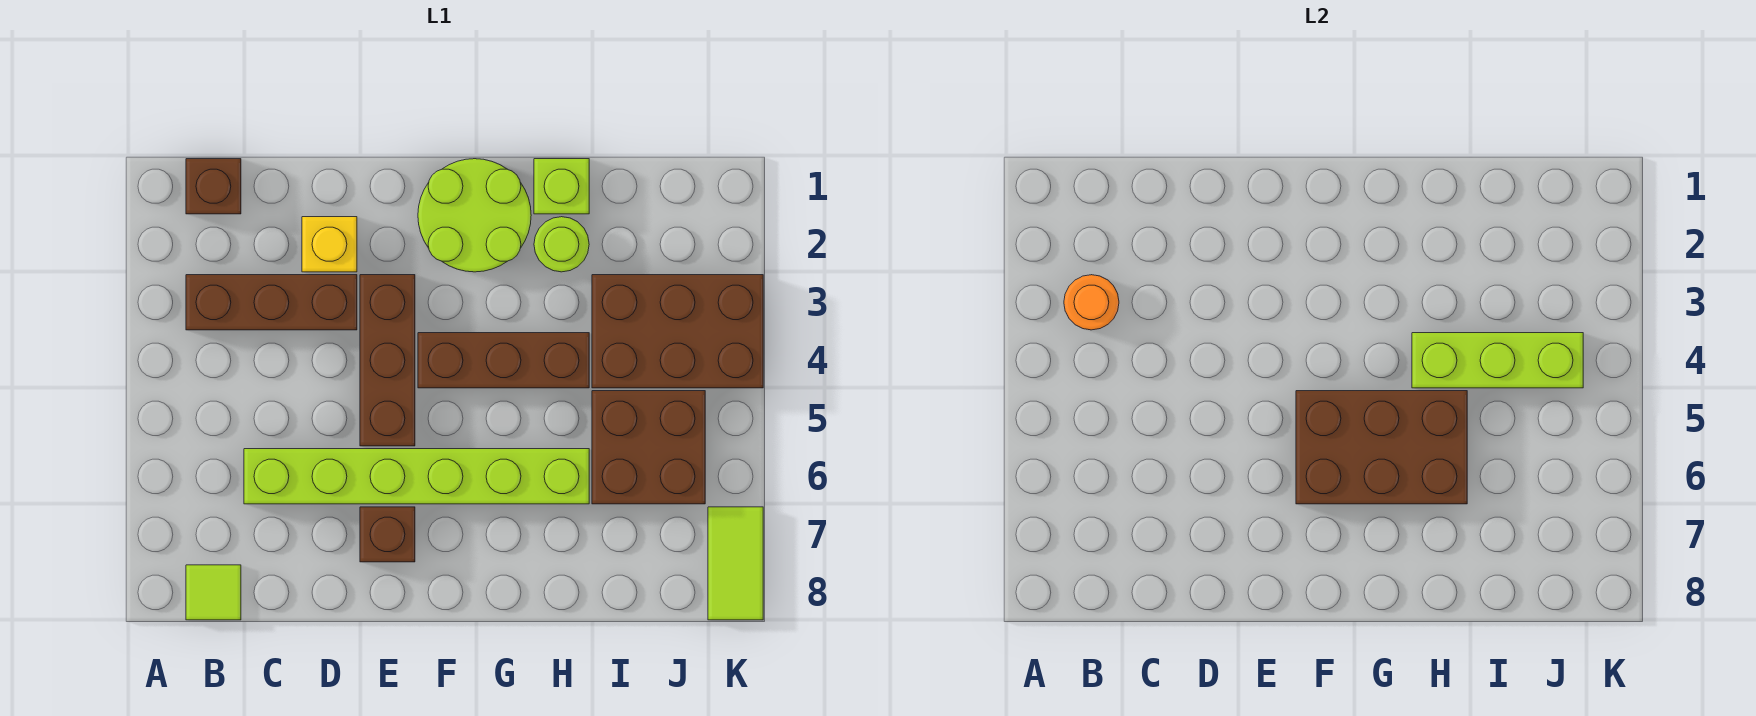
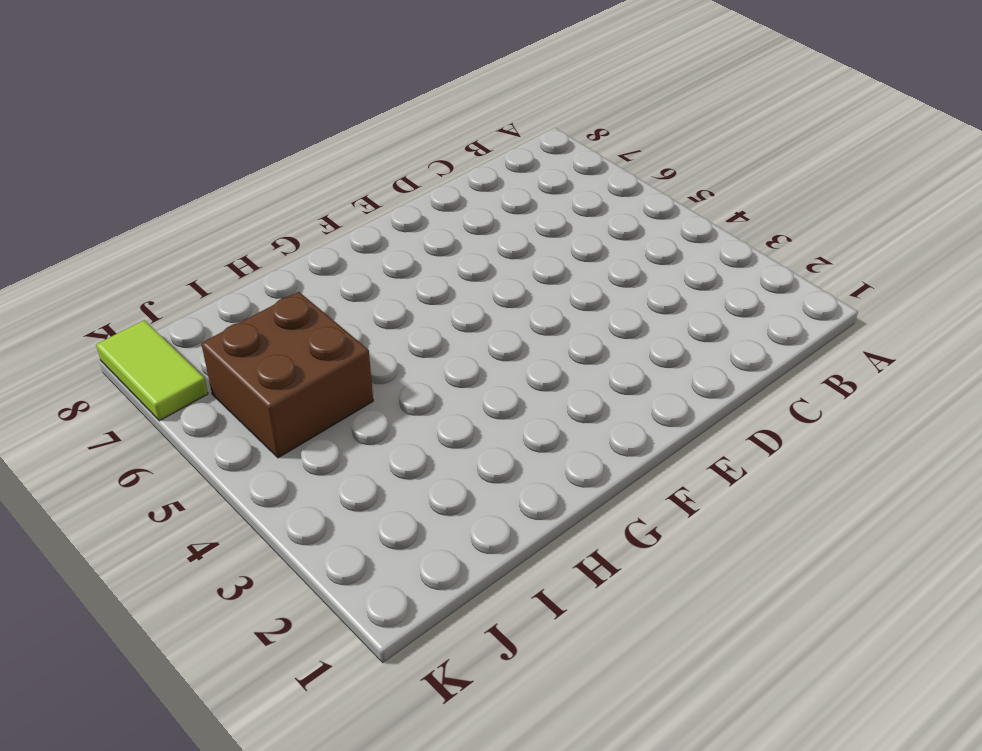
none -> brown 1x1 brick [186,159,241,214]
none -> brown 1x3 brick [186,275,357,330]
none -> lime 1x1 tile [186,565,241,620]

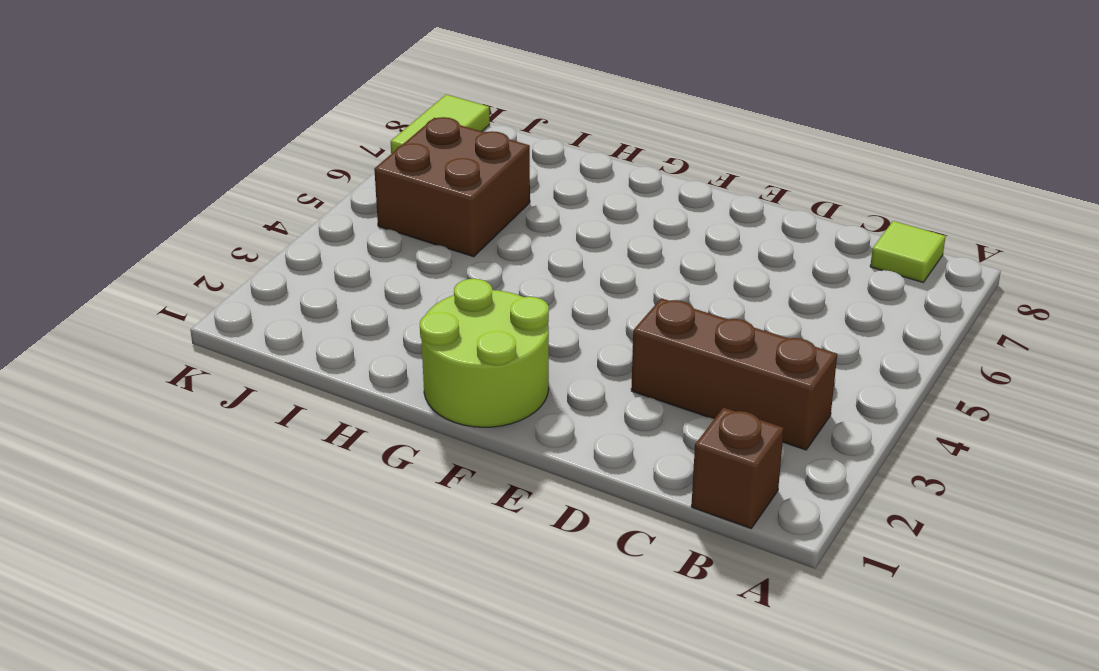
none -> lime 1x6 brick [244,449,589,504]
none -> yellow 1x1 brick [302,217,357,272]
none -> brown 1x3 brick [360,275,415,446]

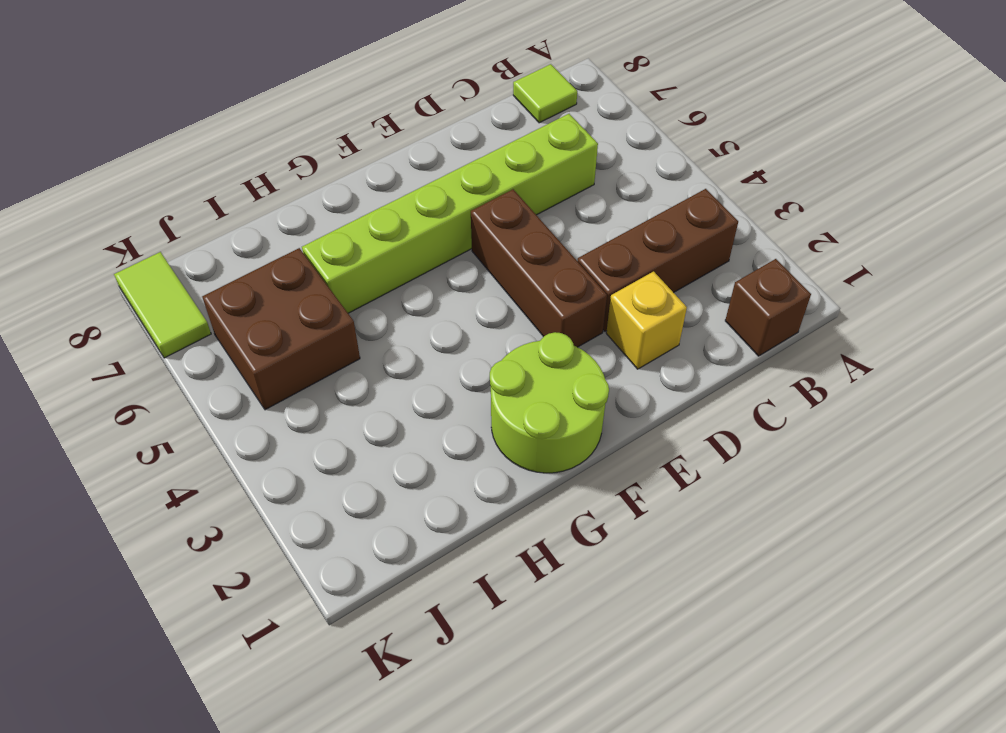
none -> brown 1x1 brick [360,507,415,562]
none -> brown 1x3 brick [418,333,589,388]
none -> lime 1x1 brick [534,159,589,214]

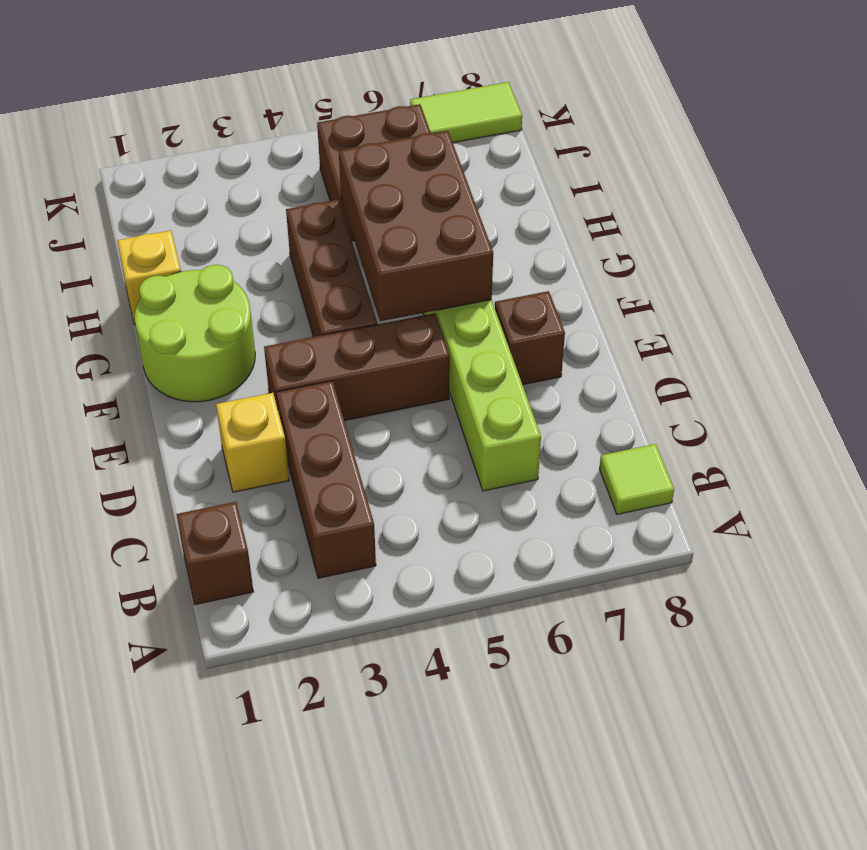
yellow 1x1 brick [117,230,181,325] -> lime 1x1 brick [534,159,589,214]
none -> lime 1x1 round brick [534,217,589,272]
none -> brown 2x3 brick [592,275,763,388]
none -> orange 1x1 round brick [1064,275,1119,330]

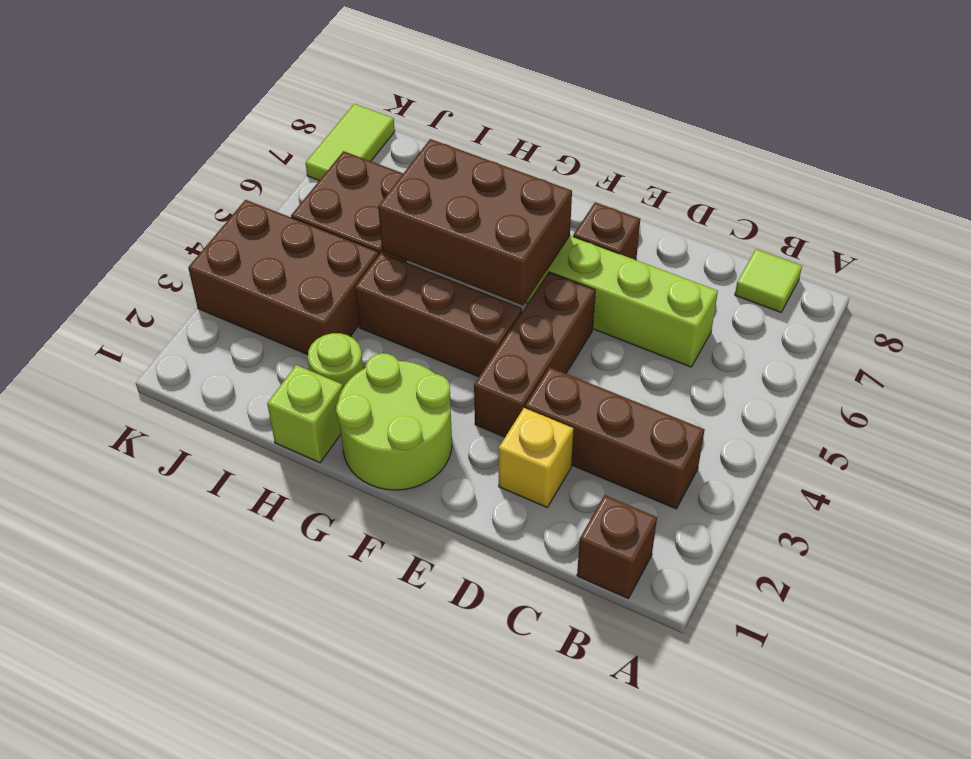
none -> orange 1x1 round brick [1064,275,1119,330]
none -> lime 1x3 brick [1412,333,1583,388]

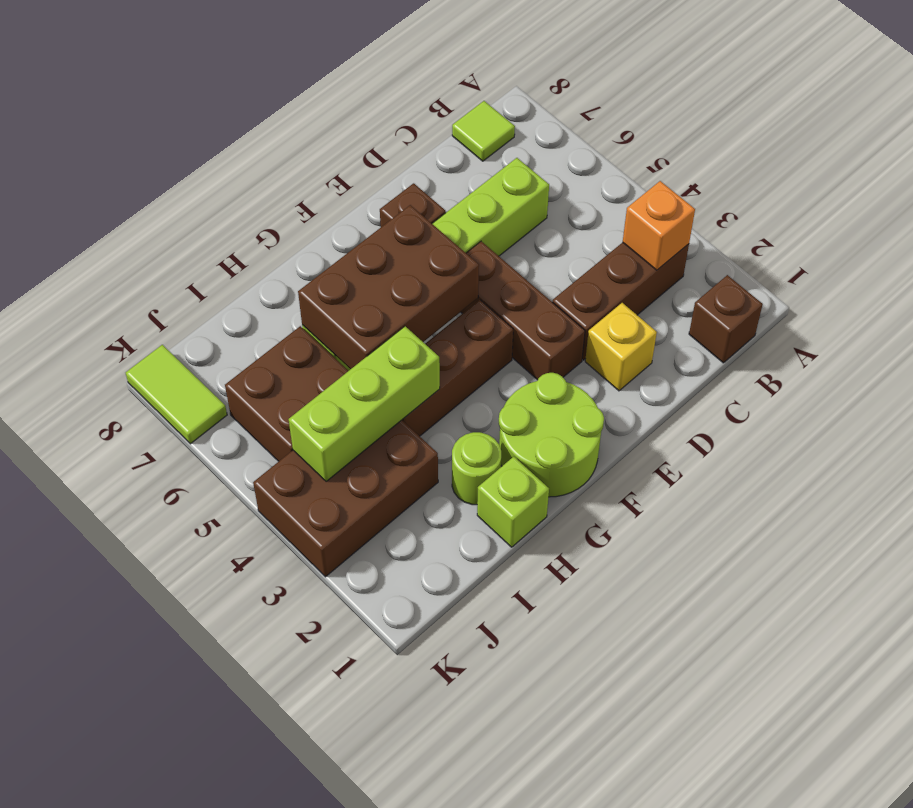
orange 1x1 brick [623,181,695,270] -> orange 1x1 round brick [1064,275,1119,330]

